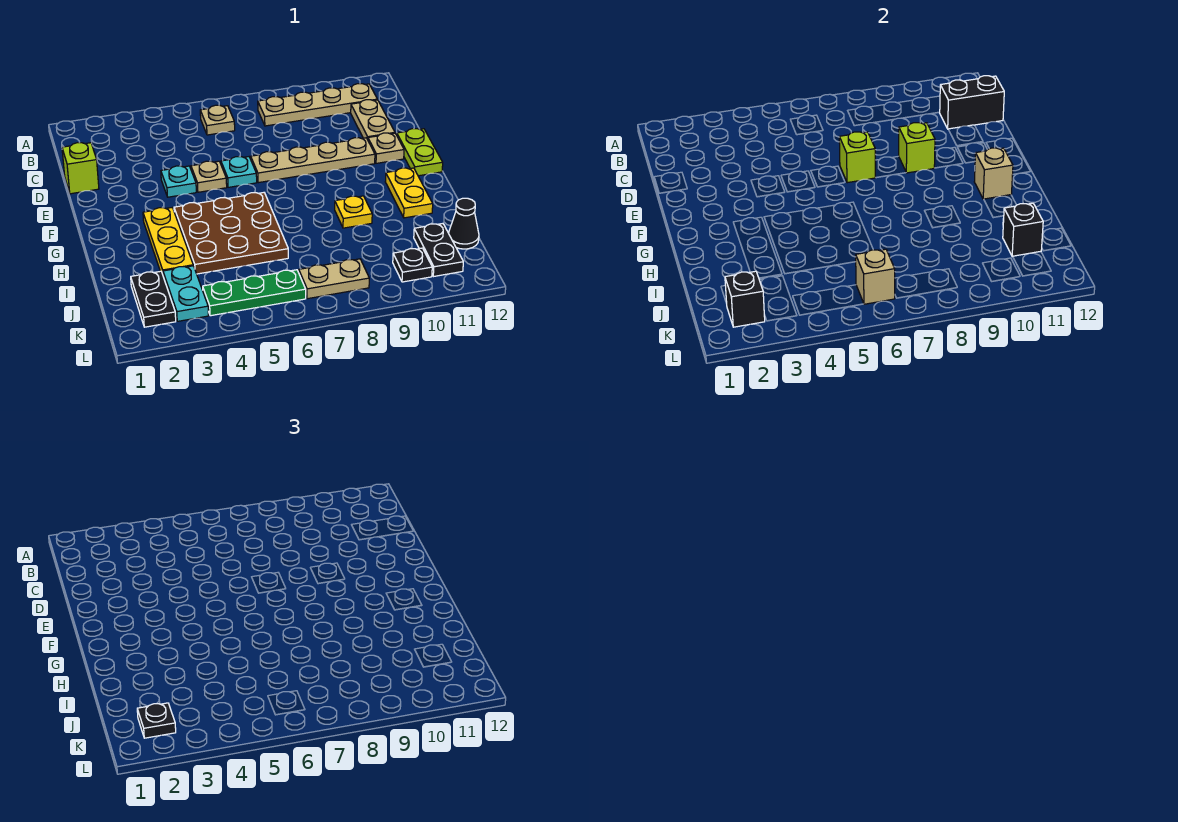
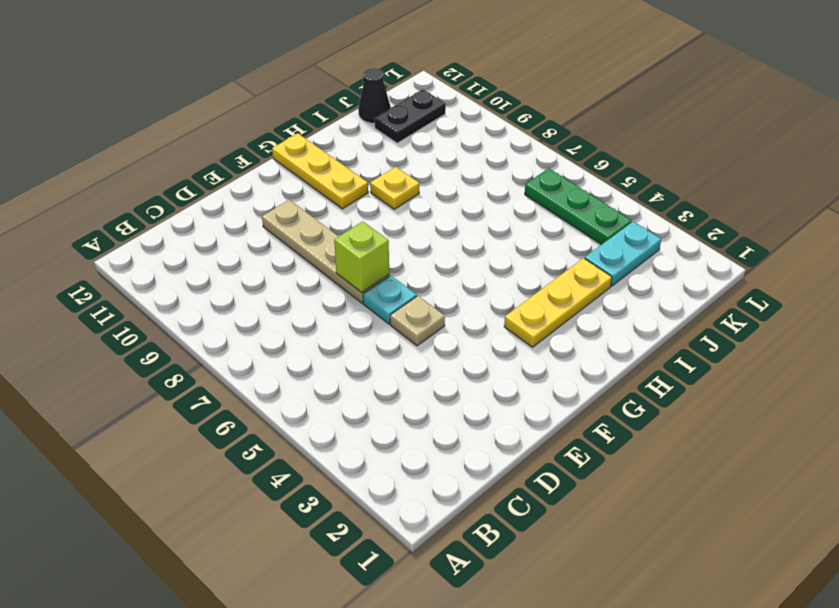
yellow 1x3 plate [272,133,368,209] -> yellow 1x2 plate [385,168,433,218]
none -> tan 1x1 plate [200,105,235,135]
none -> tan 1x4 plate [258,84,377,126]
none -> tan 1x2 plate [351,100,395,140]

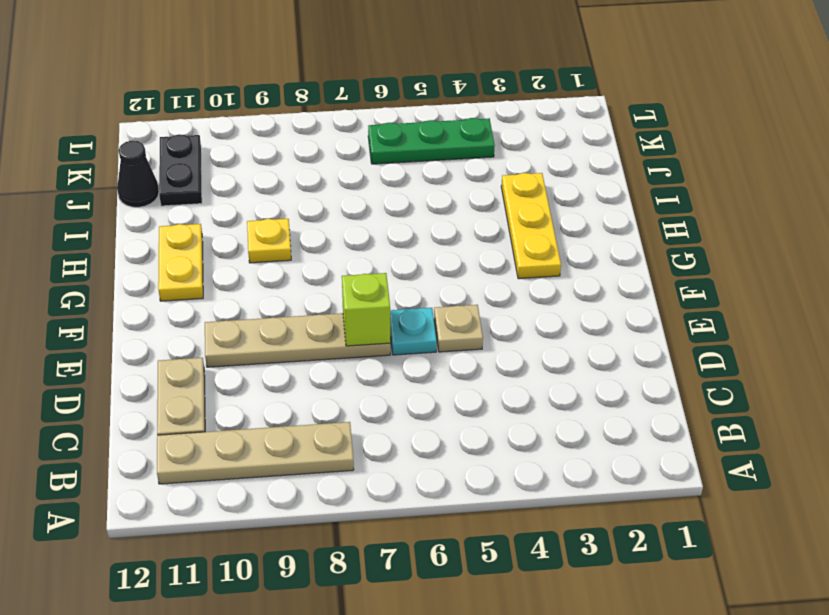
none -> tan 1x1 plate [200,105,235,135]
none -> lime 1x1 brick [62,142,99,194]
none -> cyan 1x1 plate [161,166,196,197]

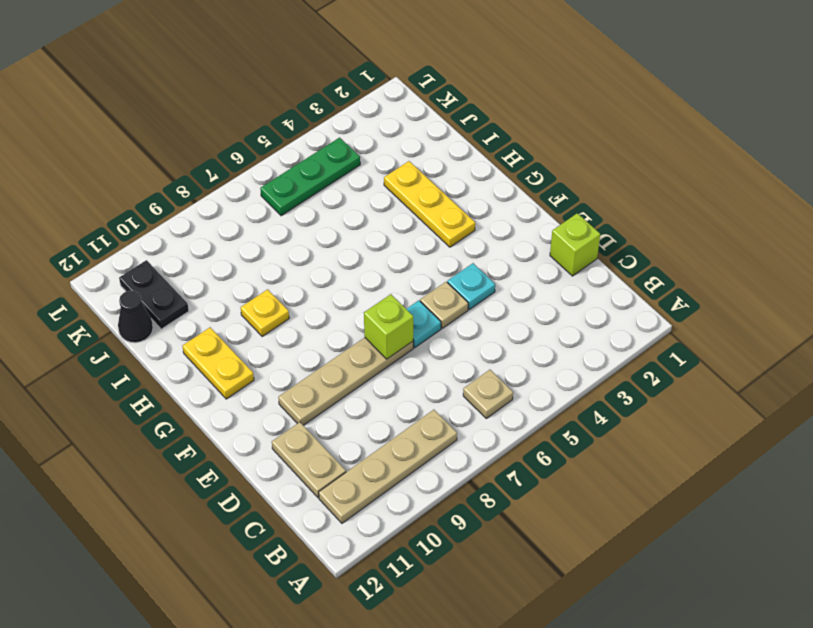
none -> tan 1x1 plate [368,133,404,163]
none -> lime 1x2 plate [397,129,443,176]
none -> brown 3x3 plate [174,193,288,274]

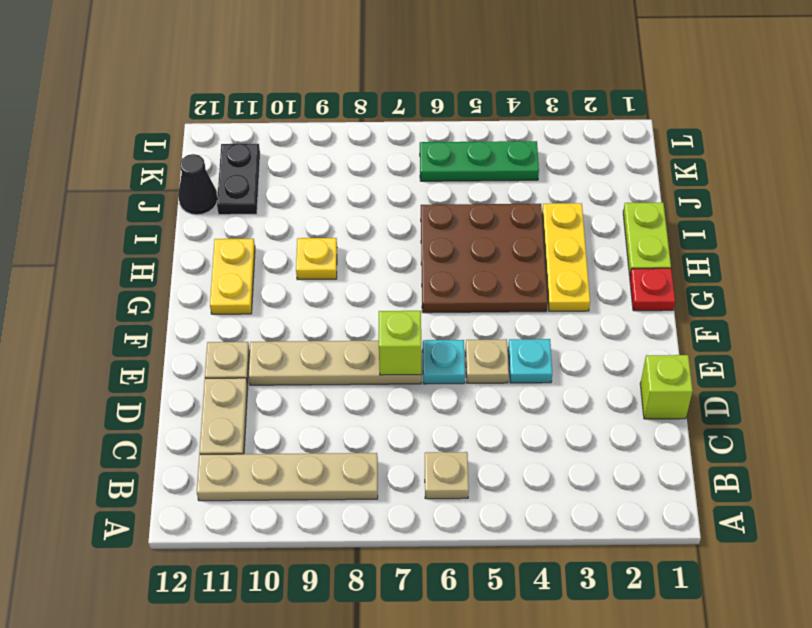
red 1x1 plate [630,268,675,311] -> none
lime 1x2 plate [623,203,671,276] -> lime 1x2 plate moved to [397,129,443,176]
none -> black 1x2 plate [131,271,176,327]
none -> cyan 1x2 plate [163,266,208,321]
none -> tan 1x2 plate [299,259,369,299]

